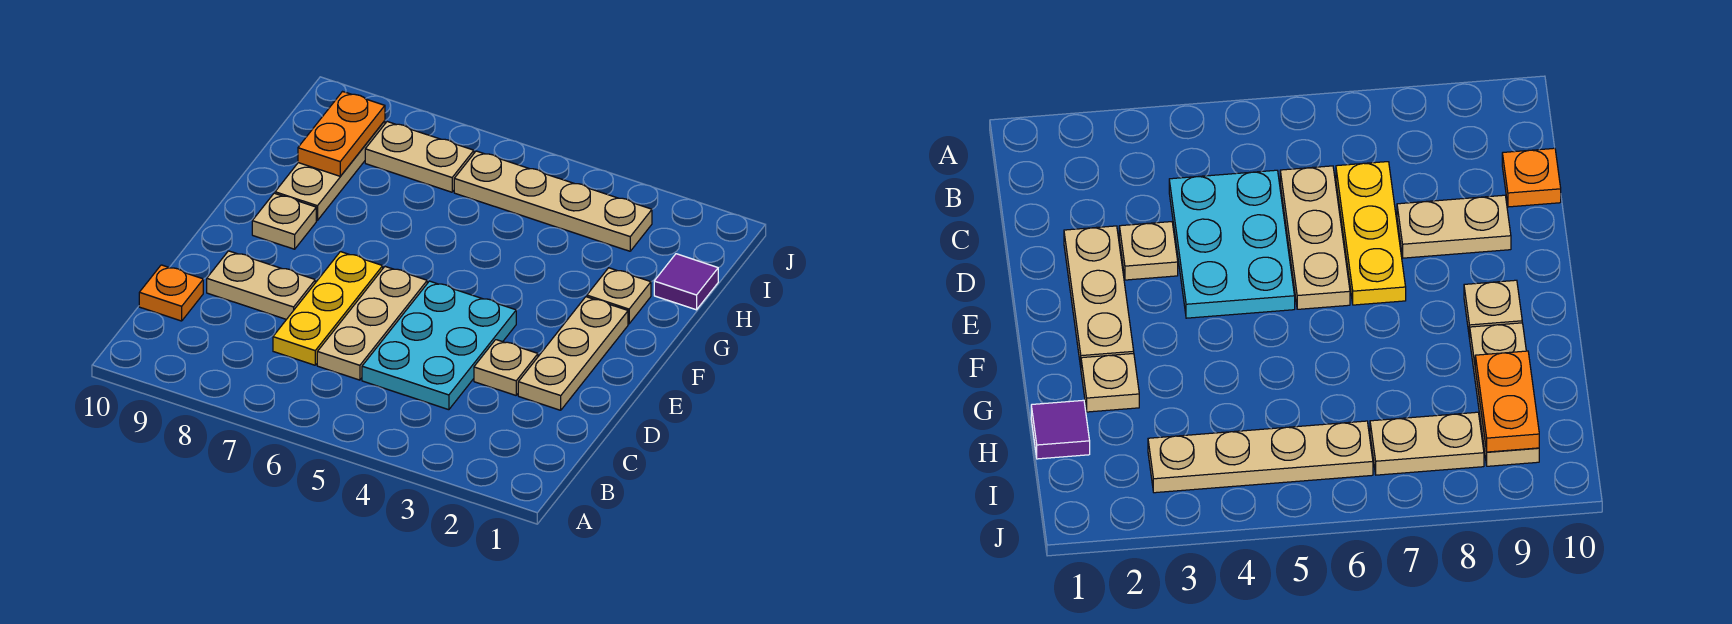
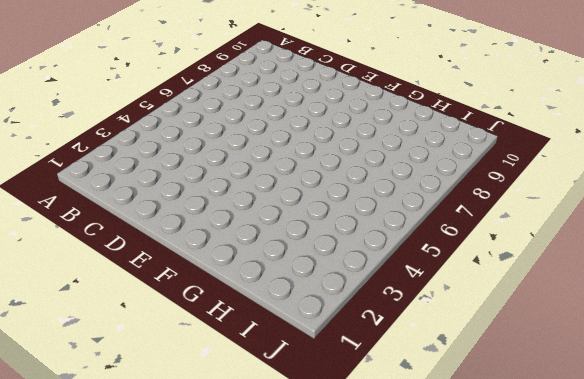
none -> cyan 2x3 plate [362,281,516,410]
none -> tan 1x3 plate [317,267,427,380]
none -> yellow 1x3 plate [273,252,383,365]

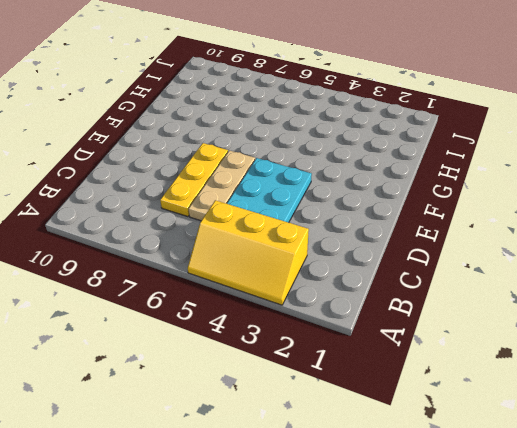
yellow 2x3 slope [188,200,309,305] -> none
none -> orange 1x1 plate [139,265,203,321]
none -> tan 1x3 plate [518,297,628,410]
none -> tan 1x1 plate [474,340,538,395]

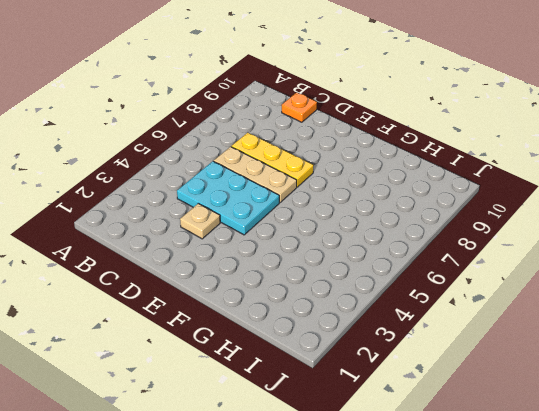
none -> tan 1x3 plate [518,297,628,410]
none -> tan 1x2 plate [207,251,315,319]
none -> tan 1x1 plate [252,193,316,249]

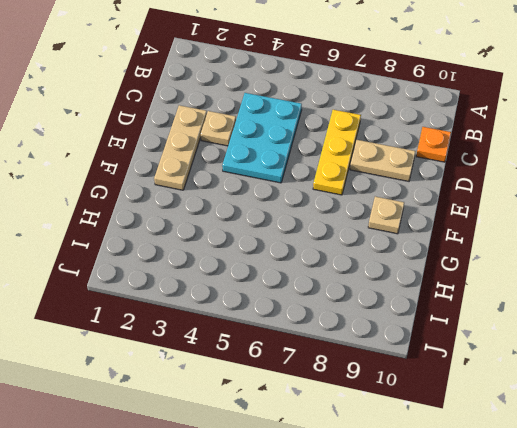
none -> tan 1x3 plate [317,267,427,380]
none -> tan 1x1 plate [587,268,651,324]
none -> tan 1x3 plate [275,121,385,220]

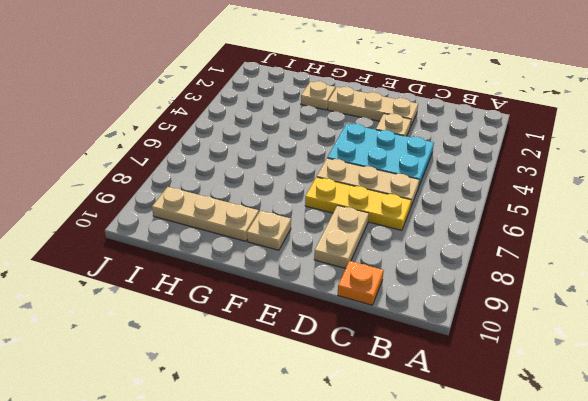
none -> purple 1x1 tile [654,254,718,310]
none -> tan 1x4 plate [454,151,652,251]
none -> tan 1x2 plate [365,122,474,192]

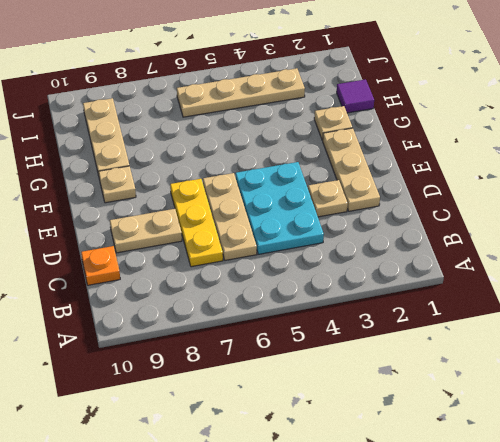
none -> tan 1x2 plate [365,122,474,192]
none -> orange 1x2 plate [298,92,385,176]

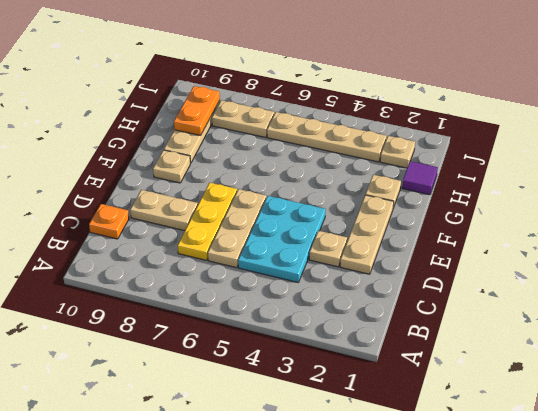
tan 1x1 plate [380,136,415,168] -> none

